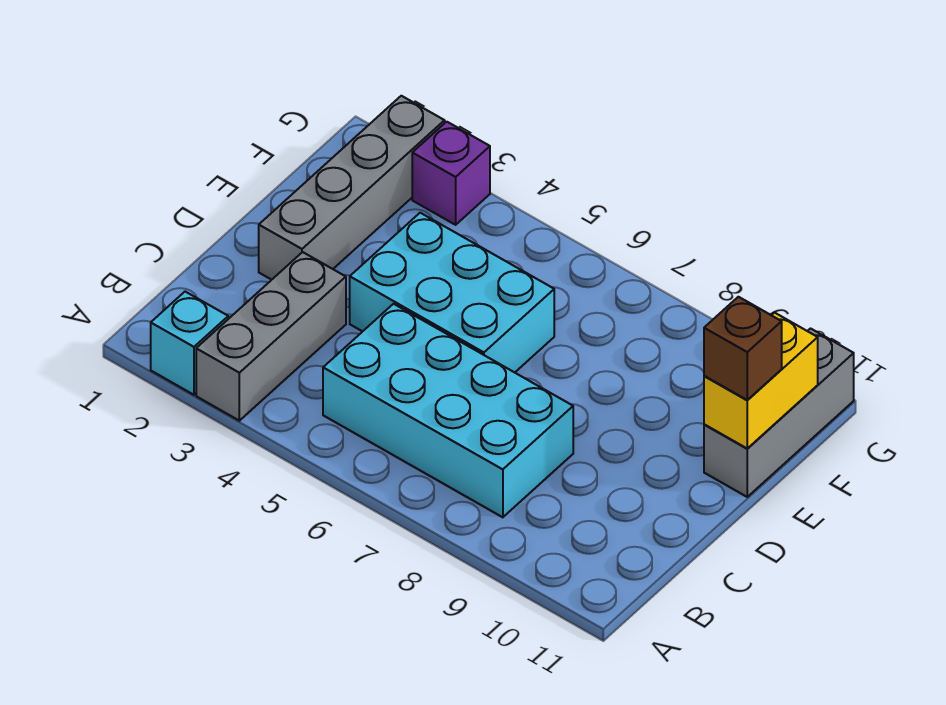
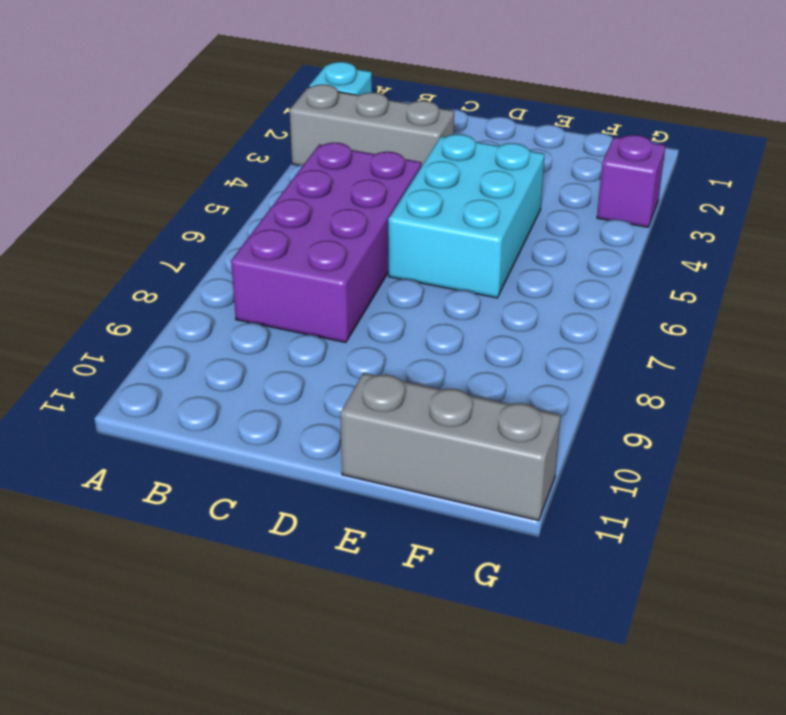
purple 2x4 brick [231,143,422,343] -> cyan 2x4 brick [323,304,573,517]
none -> grey 1x4 brick [259,96,445,280]
none -> yellow 1x2 brick [704,313,818,449]

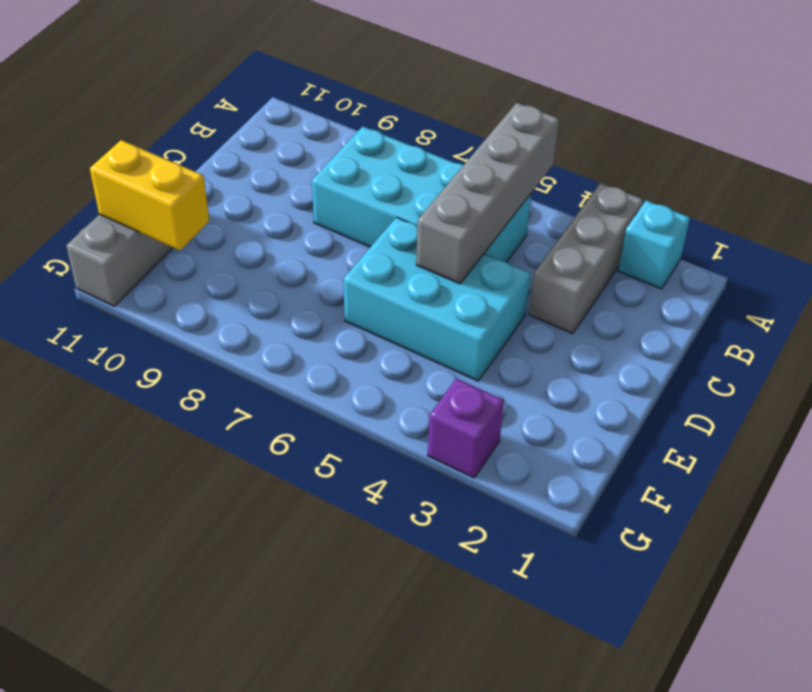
grey 1x4 brick [416,103,559,284] -> grey 1x4 brick moved to [259,96,445,280]
yellow 1x2 brick [90,140,209,250] -> yellow 1x2 brick turned to [704,313,818,449]
none -> brown 1x1 brick [704,297,782,400]

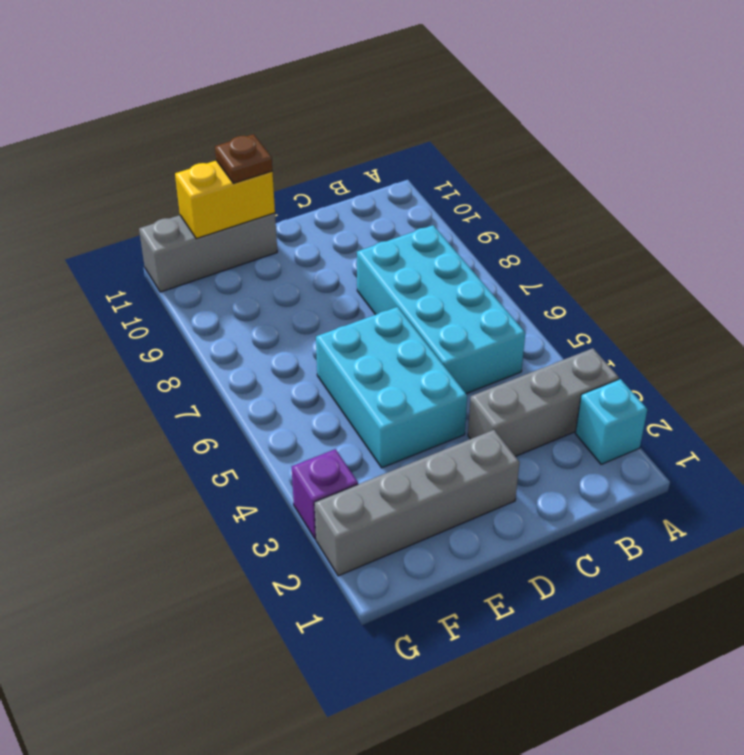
brown 1x1 plate [215,134,272,183] -> brown 1x1 brick [704,297,782,400]

